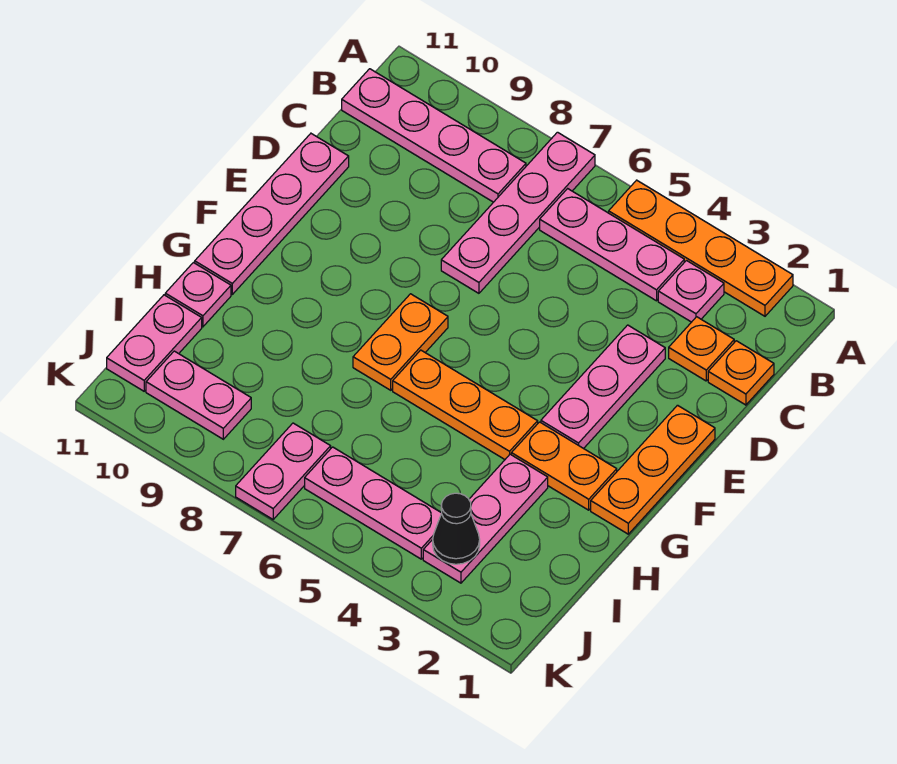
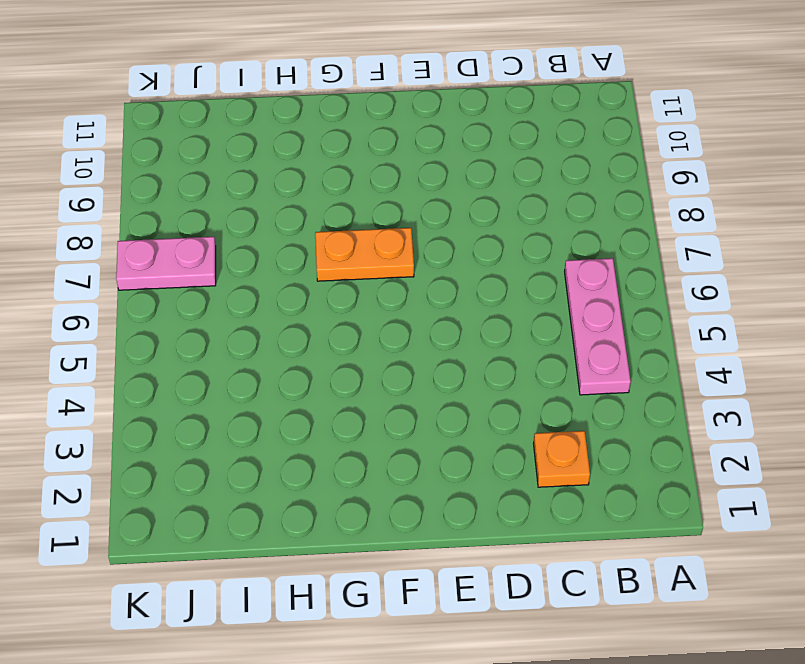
none -> orange 1x4 plate [609,180,793,316]
none -> pink 1x4 plate [441,132,595,293]
none -> pink 1x1 plate [658,261,724,322]

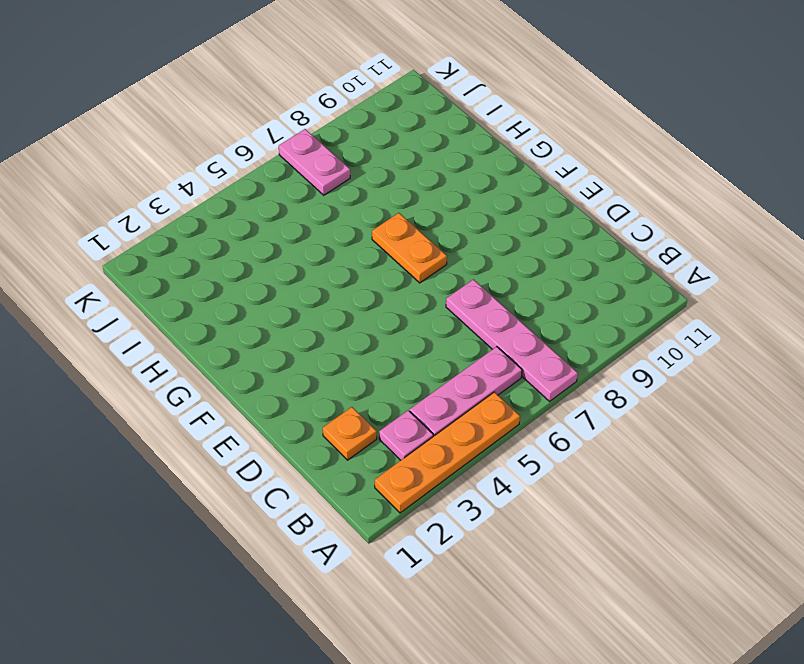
none -> pink 1x4 plate [342,69,526,202]
none -> orange 1x1 plate [708,341,774,405]
none -> pink 1x3 plate [541,325,665,449]

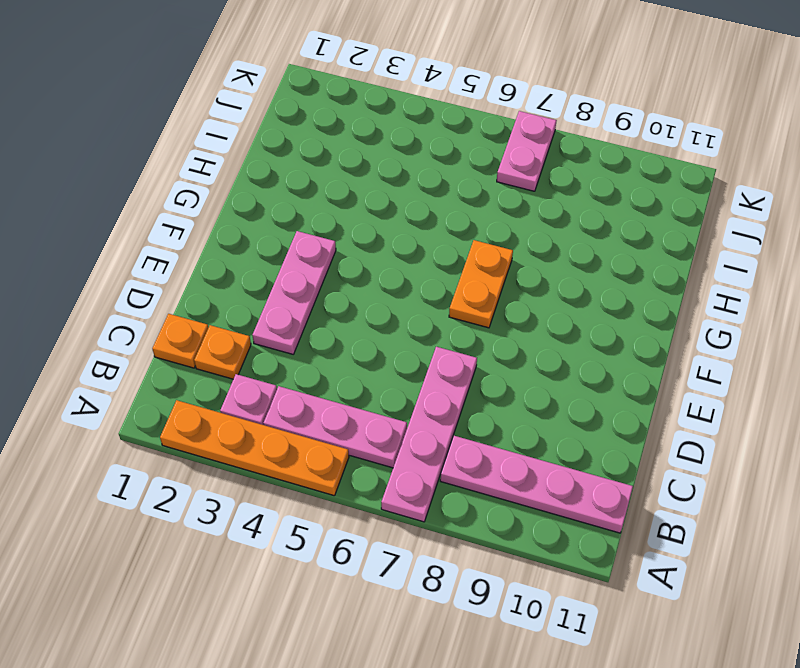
none -> pink 1x4 plate [195,134,349,294]
none -> orange 1x3 plate [591,405,715,534]
none -> orange 1x2 plate [511,422,617,510]

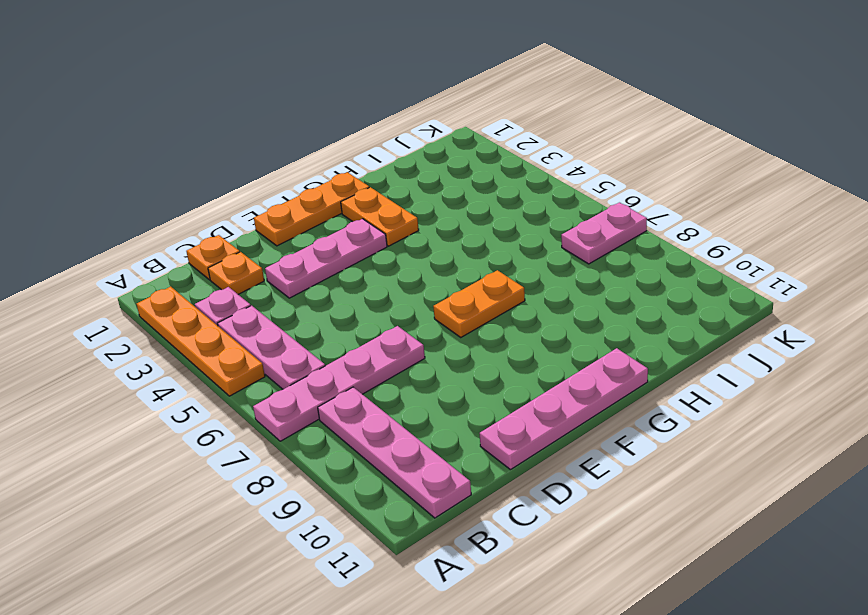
none -> orange 1x3 plate [393,350,538,459]
none -> pink 1x3 plate [423,454,548,583]
none -> pink 1x1 plate [165,263,231,327]

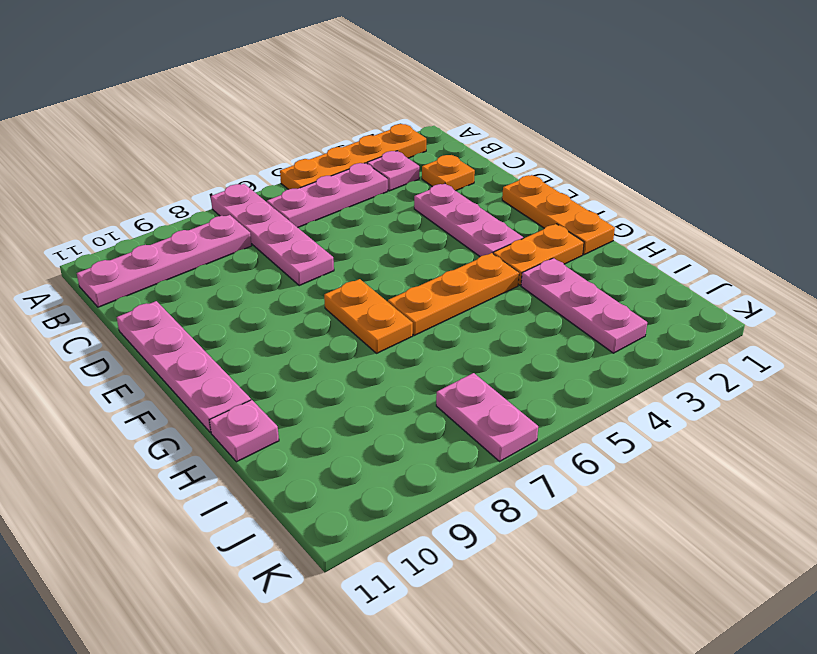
none -> orange 1x1 plate [708,341,774,405]
none -> pink 1x2 plate [107,295,202,391]
none -> pink 1x3 plate [305,447,442,559]

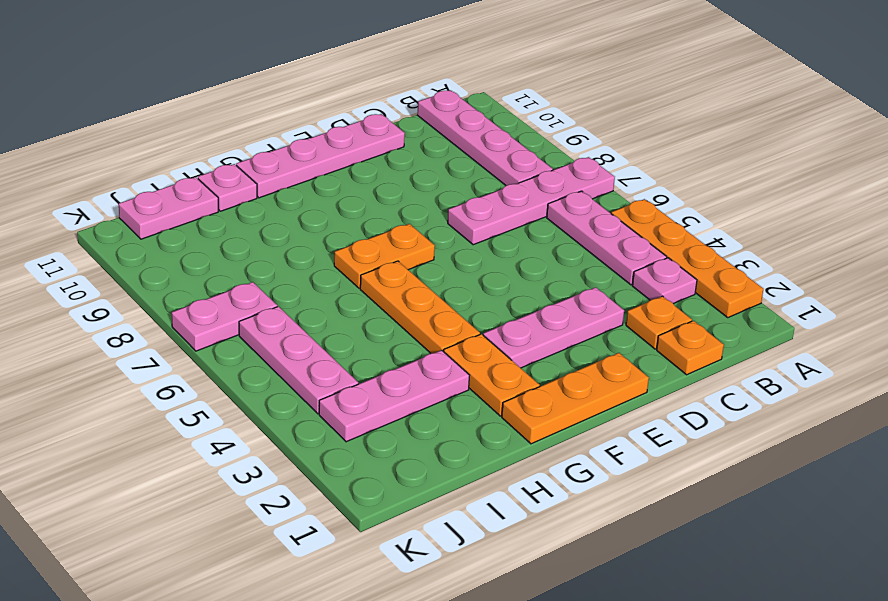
none -> pink 1x2 plate [146,351,251,439]
none -> black 1x1 cone [433,493,480,564]

